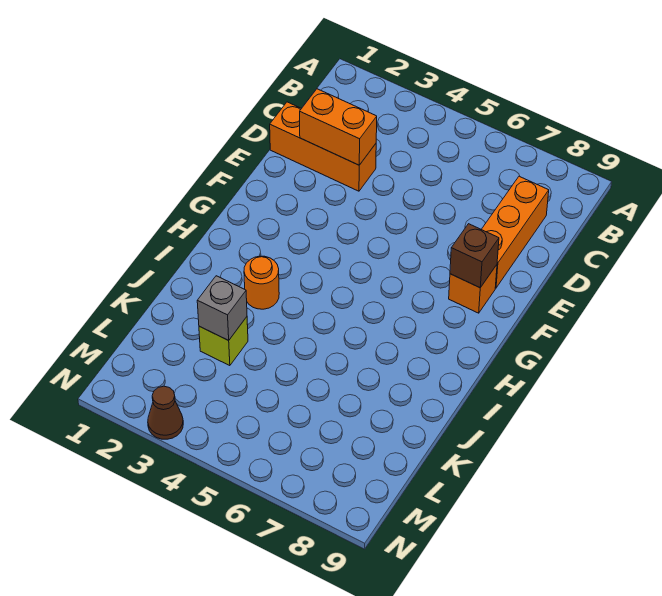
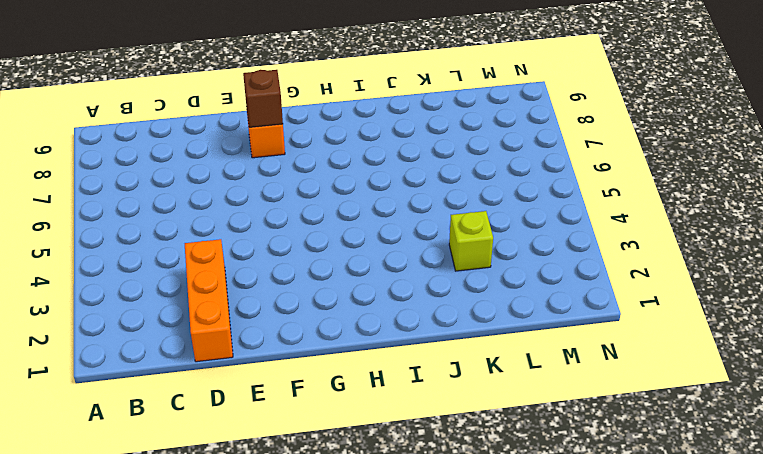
none -> orange 1x3 brick [482,176,549,288]
none -> orange 1x1 round brick [244,256,279,309]

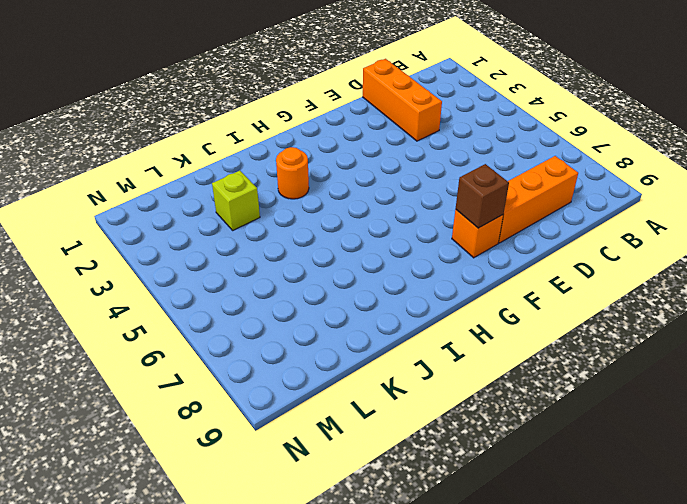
none -> brown 1x1 cone [148,386,183,439]
none -> orange 1x2 brick [300,89,377,165]

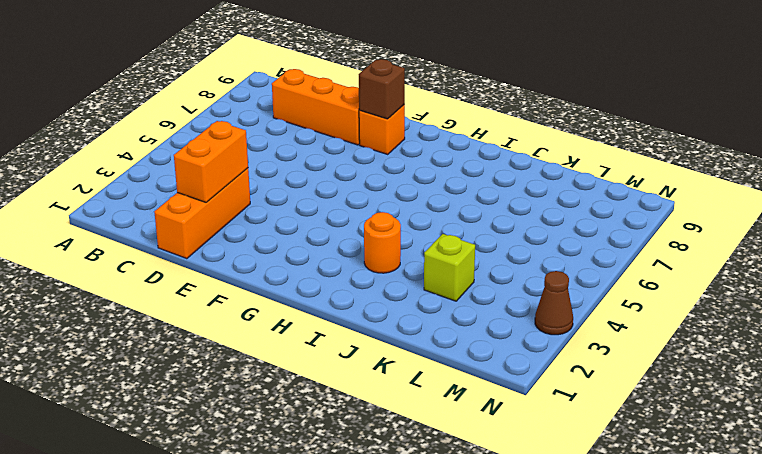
none -> grey 1x1 brick [197,276,247,340]

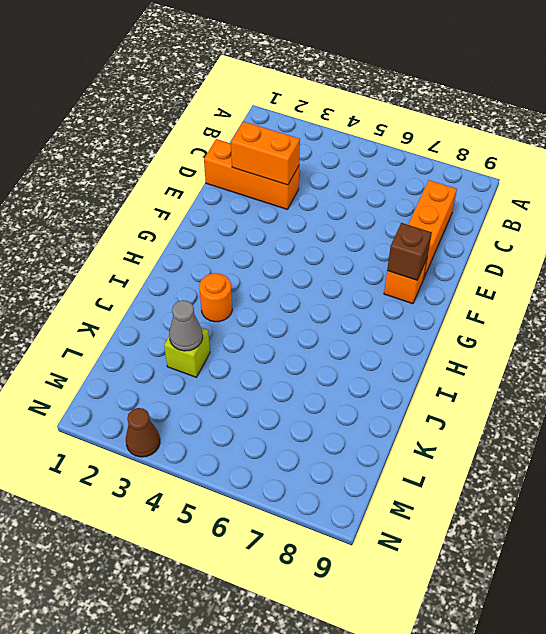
grey 1x1 cone [169,300,203,351] -> grey 1x1 brick [197,276,247,340]

